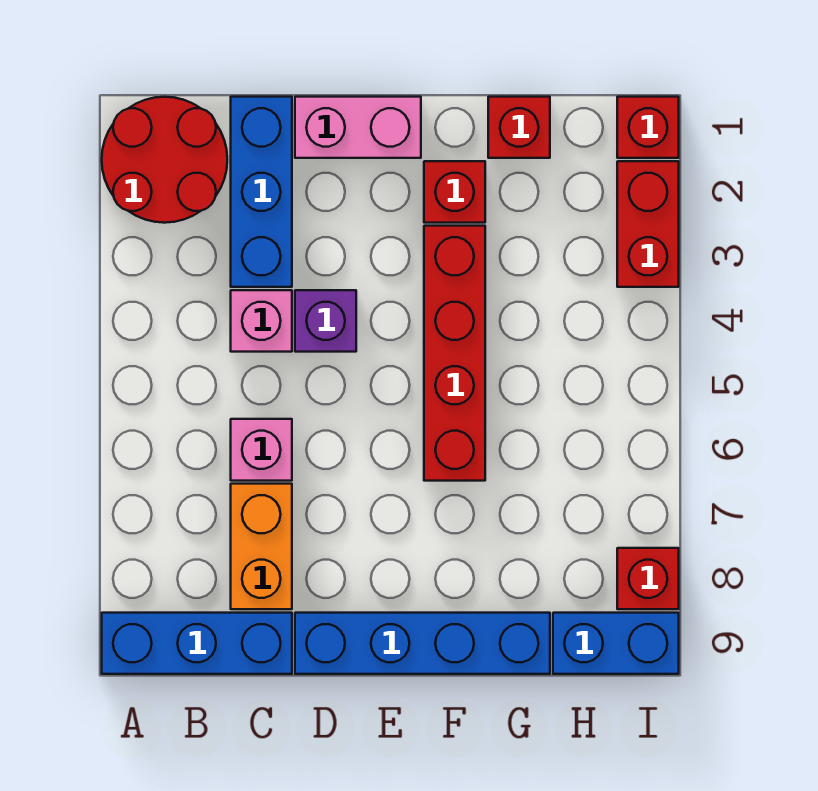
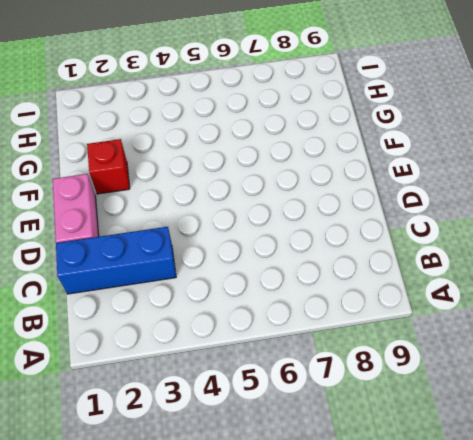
none -> red 2x2 round brick [102,97,227,223]
none -> blue 1x3 brick [102,613,292,674]
none -> pink 1x1 brick [231,290,292,352]

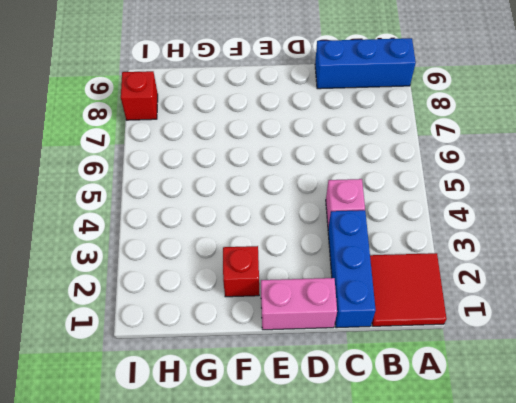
red 2x2 tile [370,253,447,326] -> red 2x2 round brick [102,97,227,223]
none -> pink 1x1 brick [231,419,292,481]
none -> orange 1x2 brick [231,484,292,609]
none -> purple 1x1 brick [295,290,356,352]

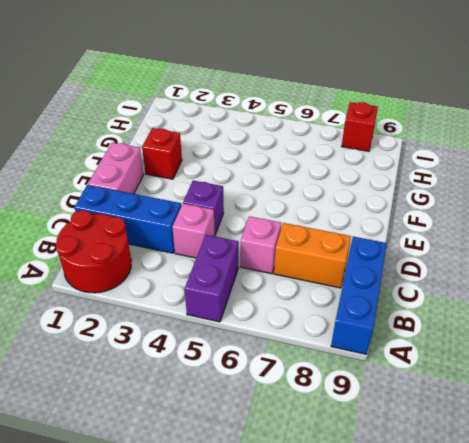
purple 1x2 brick [185,235,239,322] -> none
none -> blue 1x4 brick [295,613,550,674]
none -> red 1x4 brick [424,226,485,481]
none -> red 1x1 brick [488,97,550,158]

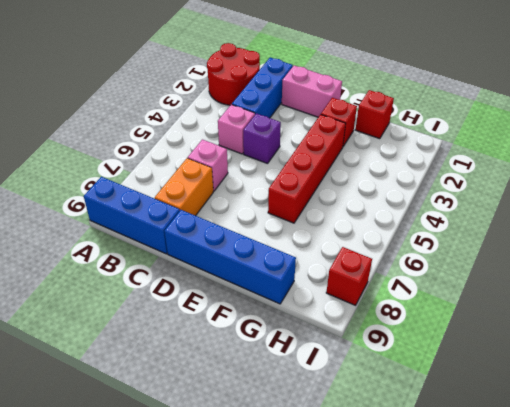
none -> blue 1x2 brick [553,613,679,674]
none -> red 1x1 brick [617,97,679,158]
none -> red 1x2 brick [617,161,679,287]

